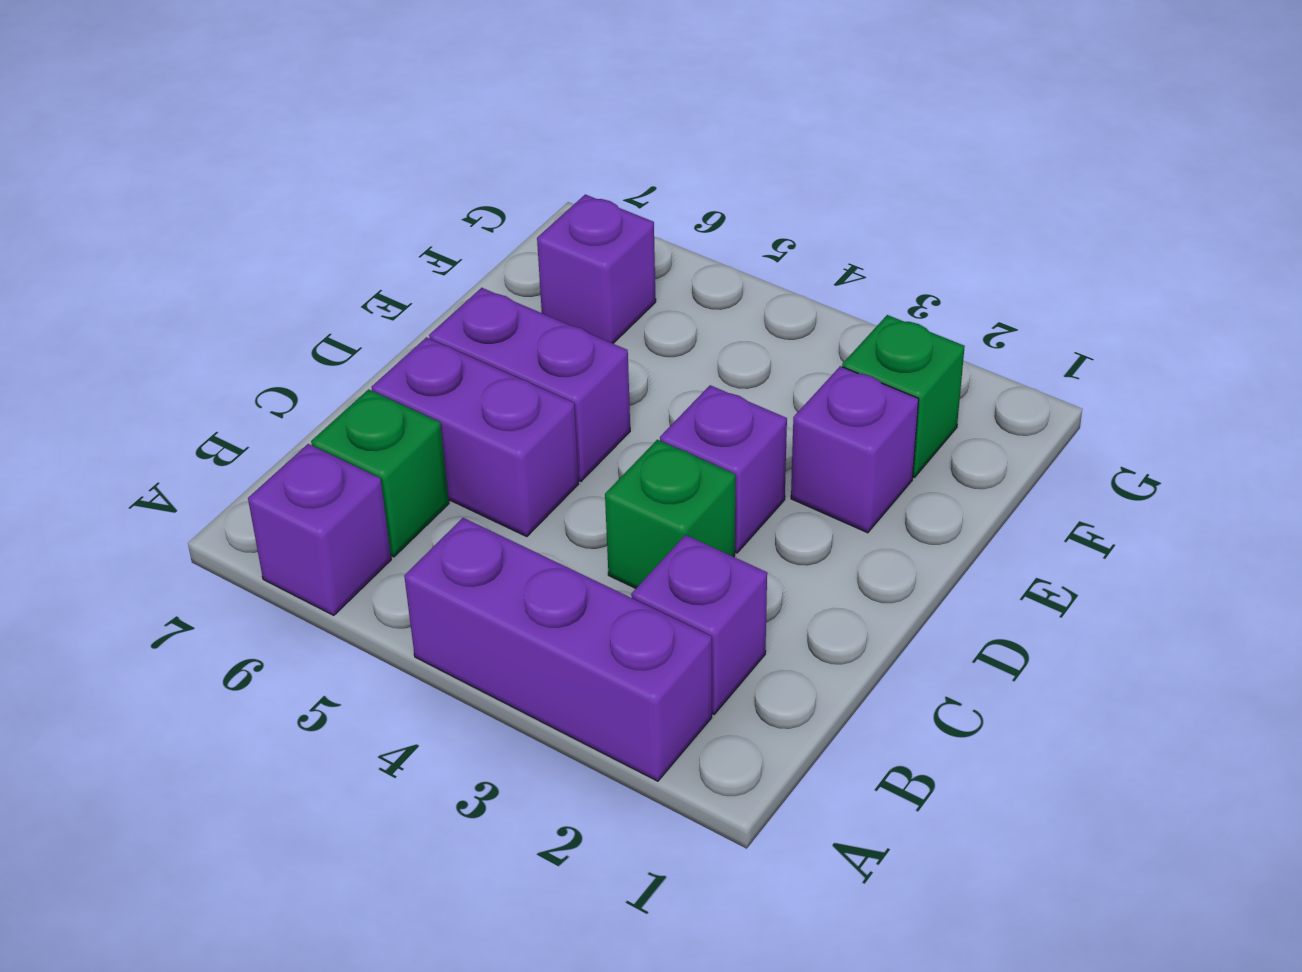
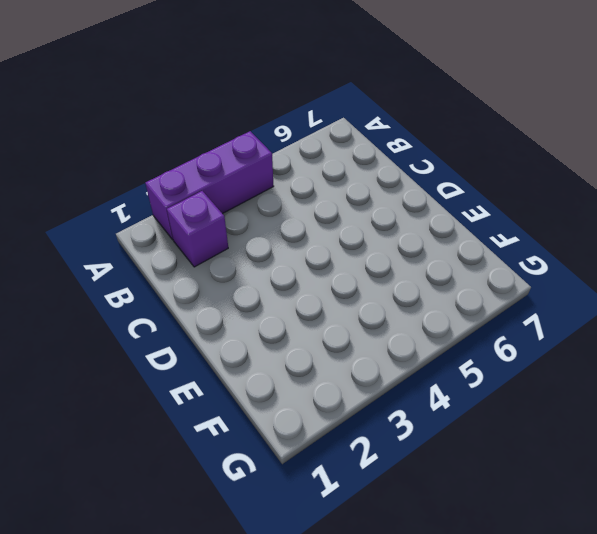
none -> purple 1x1 brick [248,444,391,615]
none -> green 1x1 brick [311,389,449,557]

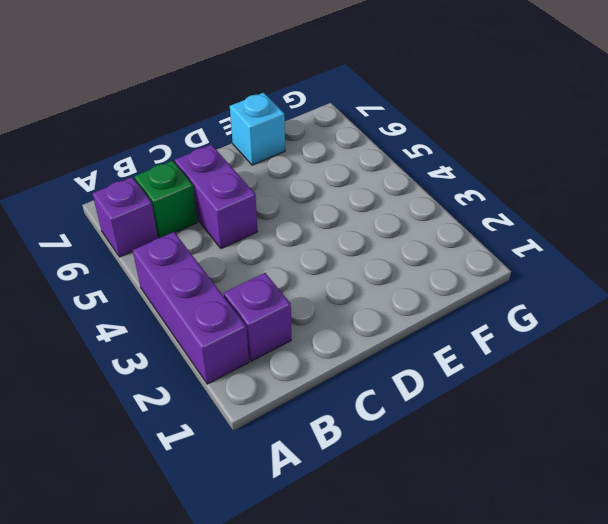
cyan 1x1 brick [230,93,285,165] -> none
none -> green 1x1 brick [605,440,735,588]
none -> purple 1x1 brick [660,385,787,553]

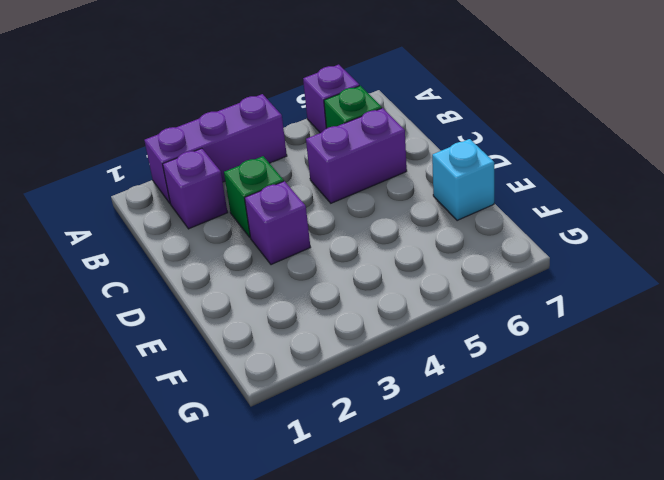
cyan 1x1 brick [432,139,494,221] -> none
none -> purple 1x2 brick [429,288,630,481]
none -> purple 1x1 brick [791,366,919,533]

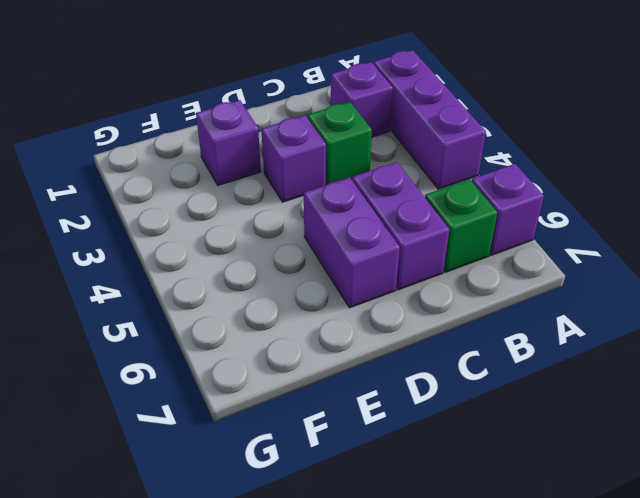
none -> green 1x1 brick [842,315,965,478]
none -> purple 1x1 brick [537,195,656,343]

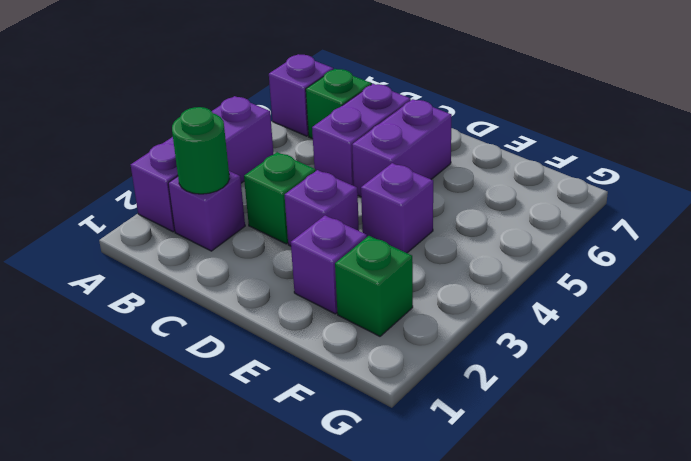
green 1x1 round brick [172,107,230,194] -> none
purple 1x1 brick [361,163,433,253] -> purple 1x1 brick moved to [537,195,656,343]

